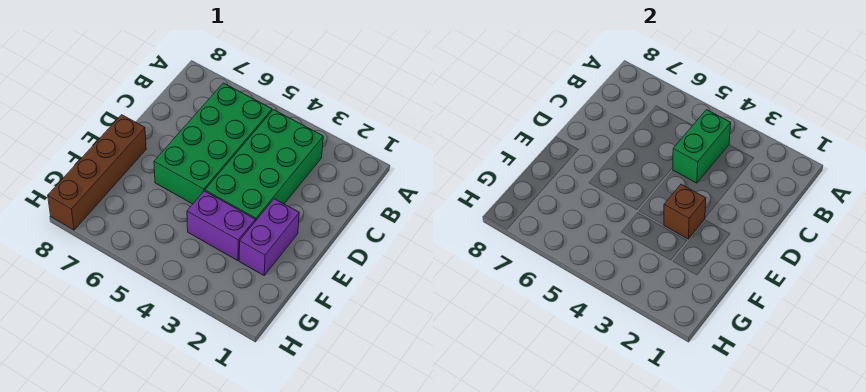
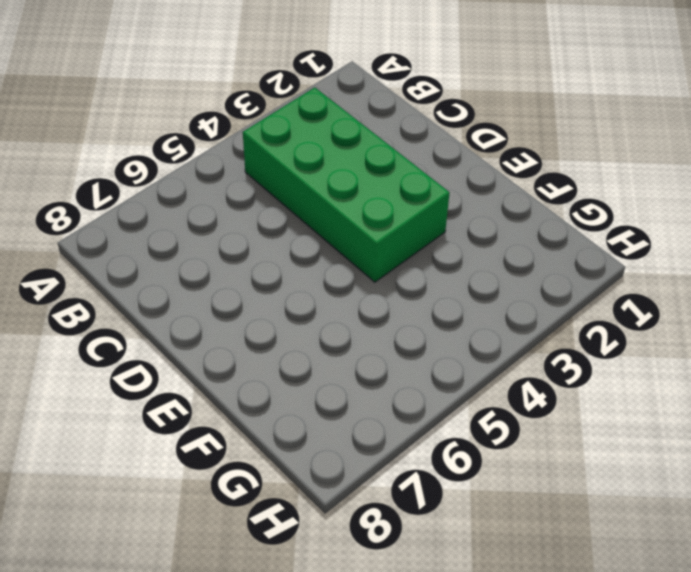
none -> green 2x4 brick [154,83,272,204]
none -> purple 1x2 brick [239,199,299,275]

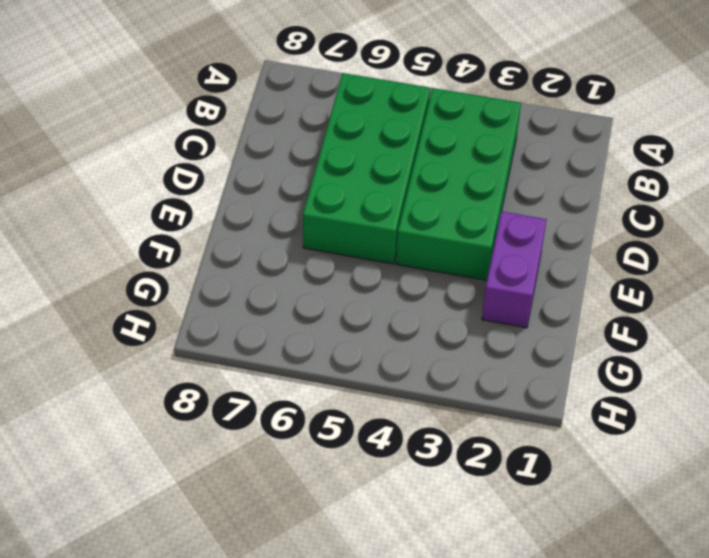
none -> brown 1x4 brick [48,115,146,230]
none -> purple 1x2 brick [187,191,255,261]

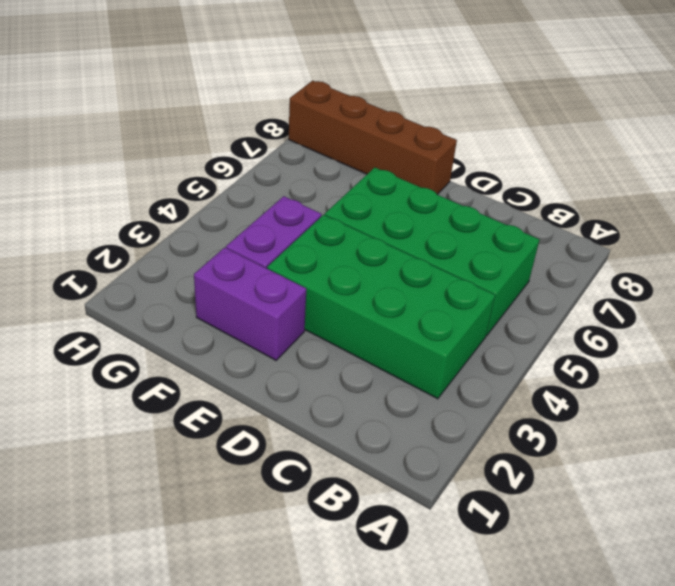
none -> green 1x2 brick [673,110,731,183]
none -> brown 1x1 brick [664,184,706,239]

